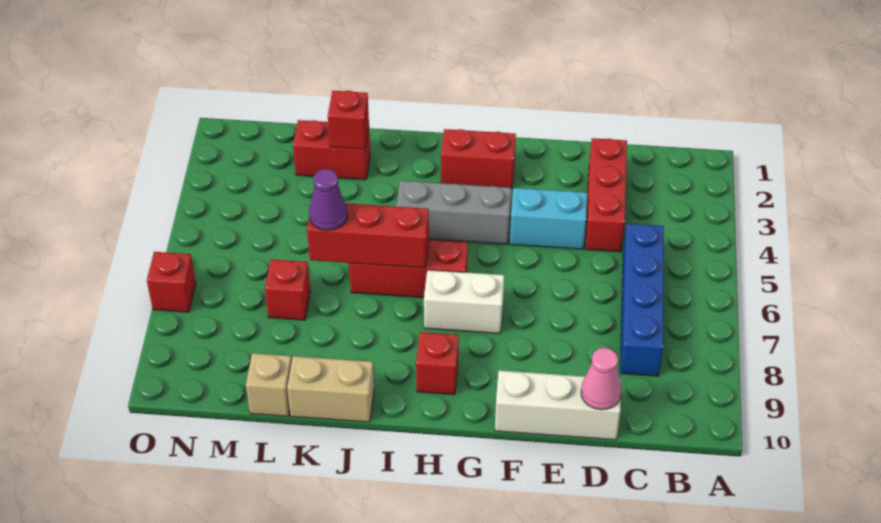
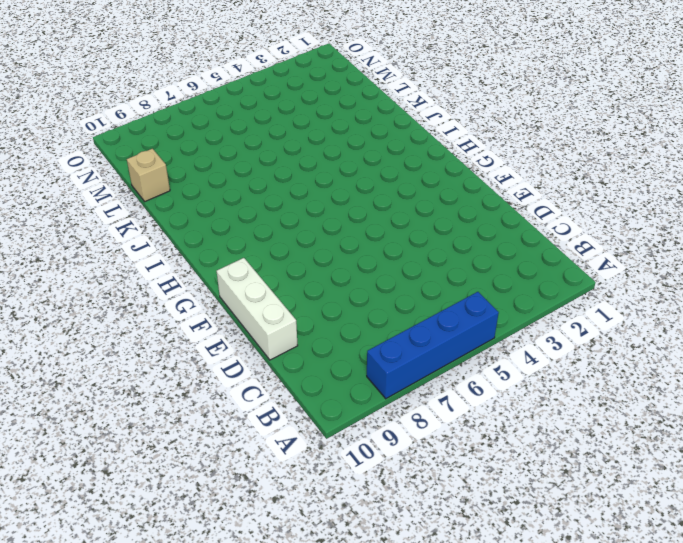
blue 1x4 brick [367,292,499,399] -> blue 1x4 brick moved to [620,224,664,376]
none -> red 1x3 brick [585,138,627,252]
none -> cyan 1x2 brick [510,188,587,249]
none -> red 1x2 brick [441,129,516,189]

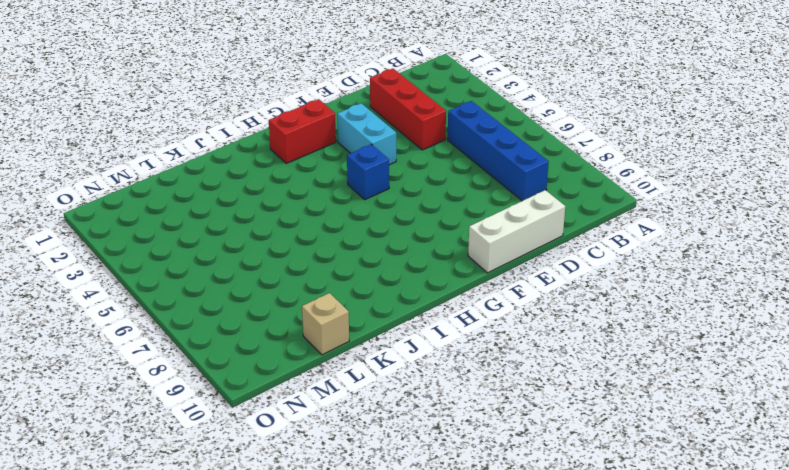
cyan 1x2 brick [337,103,396,165] -> cyan 1x2 brick turned to [510,188,587,249]
blue 1x1 brick [347,145,389,199] -> none
none -> grey 1x3 brick [396,181,511,244]
none -> white 1x2 brick [424,270,504,334]
none -> red 1x3 brick [349,240,468,298]

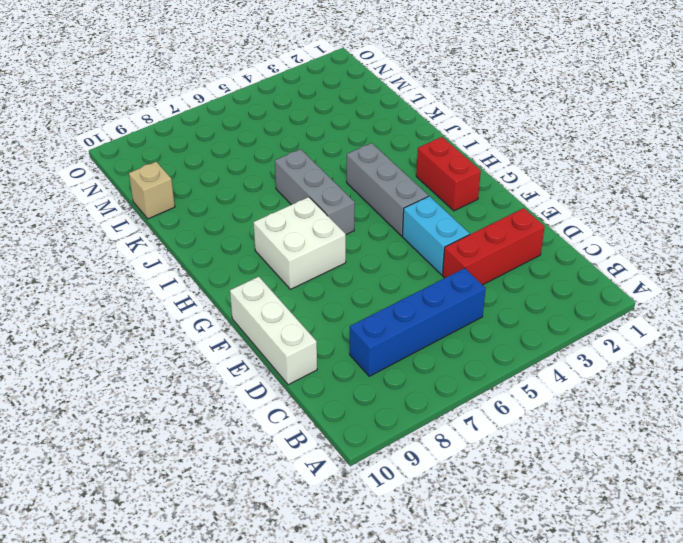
white 2x2 brick [253,197,346,289] -> white 1x2 brick [424,270,504,334]
grey 1x3 brick [275,149,355,234] -> red 1x3 brick [349,240,468,298]
none -> red 1x1 brick [416,332,458,395]
none -> tan 1x2 brick [287,356,374,422]
none -> red 1x2 brick [293,120,370,180]

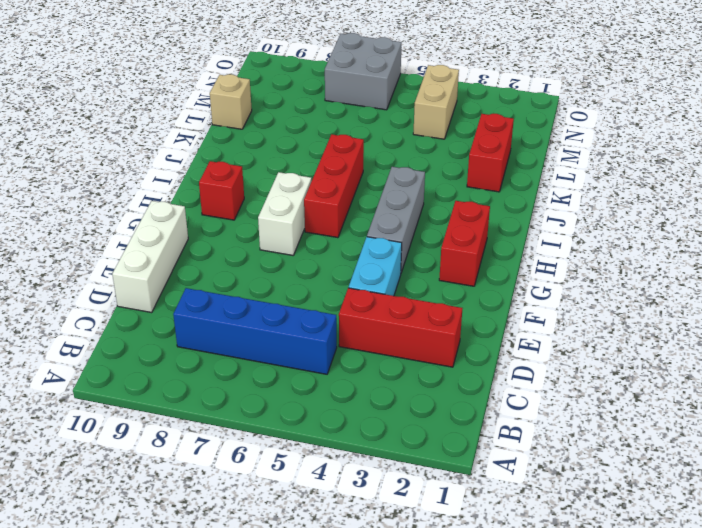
tan 1x2 brick [413,65,459,139] -> tan 1x2 brick moved to [287,356,374,422]
grey 2x2 brick [325,33,402,110] -> red 1x1 brick [147,252,196,312]
none -> red 1x1 brick [265,260,310,320]
none -> pink 1x1 cone [581,348,622,410]
none -> red 1x3 brick [307,203,429,268]

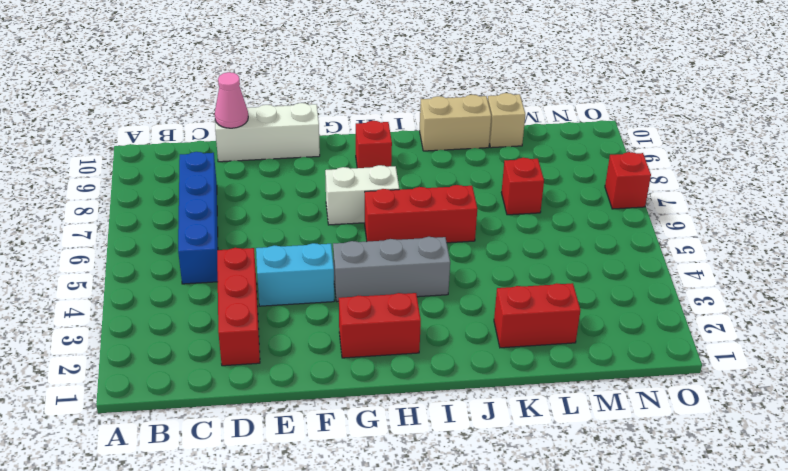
none -> red 1x3 brick [307,203,429,268]
none -> red 1x1 brick [328,91,369,149]
none -> purple 1x1 cone [309,169,347,230]

